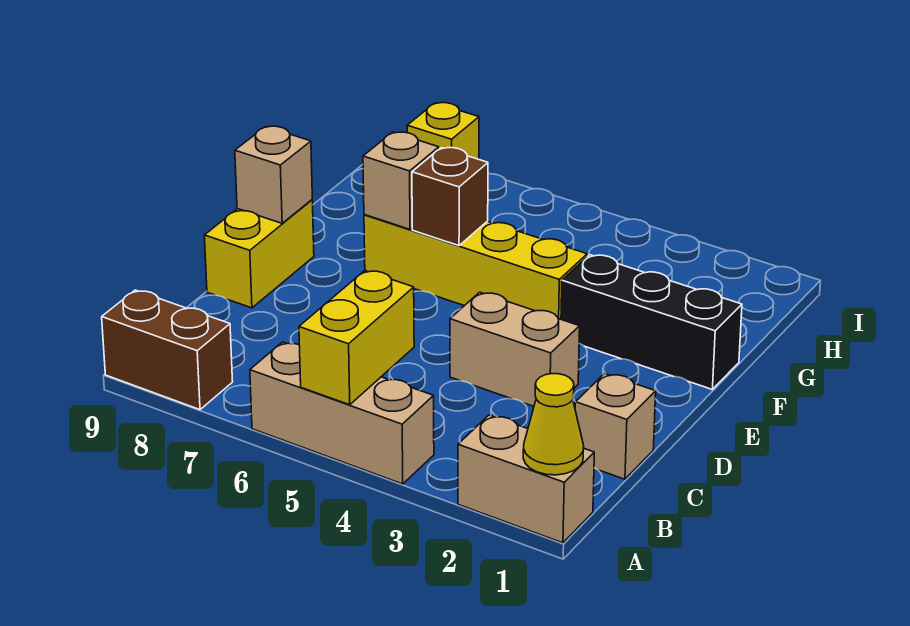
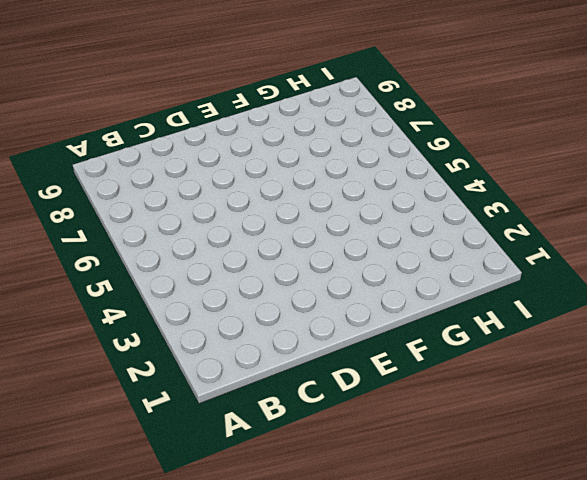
none -> tan 1x2 brick [458,415,594,543]
none -> tan 1x3 brick [250,342,434,484]
none -> brown 1x2 brick [102,290,233,410]

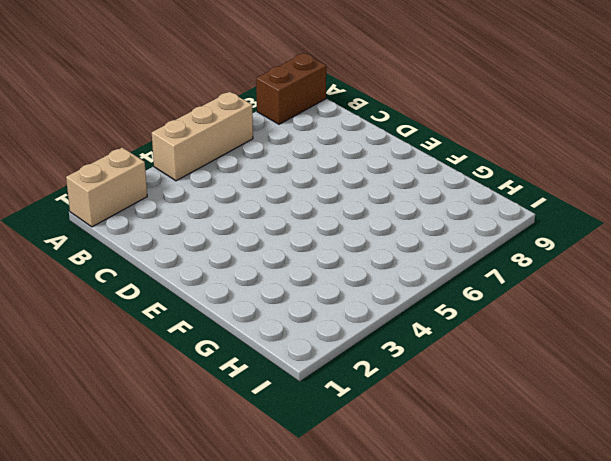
none -> tan 1x1 brick [575,373,656,479]
none -> tan 1x2 brick [450,292,580,406]
none -> yellow 1x2 brick [204,200,314,308]

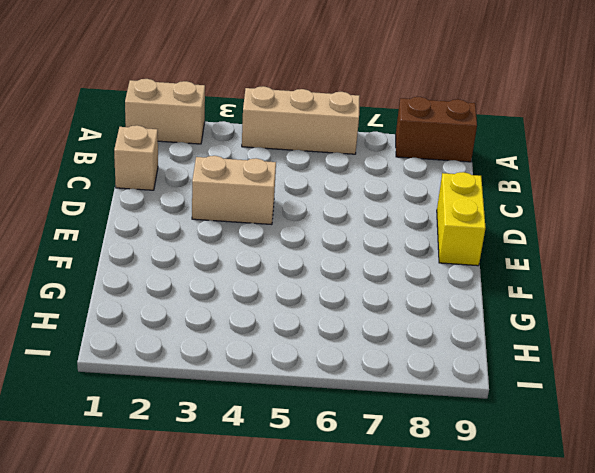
none -> black 1x3 brick [561,255,742,389]
none -> yellow 1x4 brick [364,215,587,319]
none -> yellow 1x1 brick [407,103,479,159]

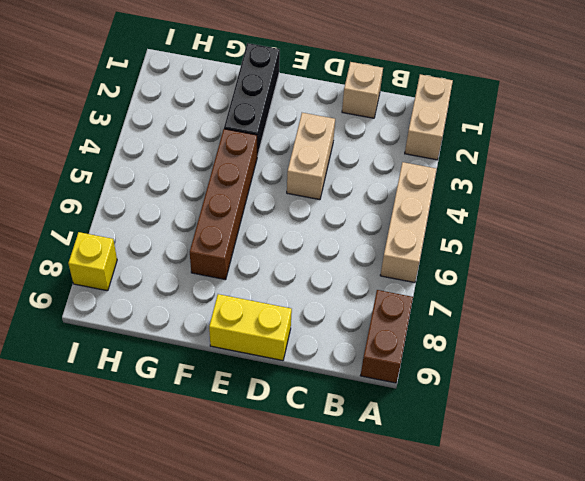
brown 1x4 brick [190,129,257,280] -> yellow 1x4 brick [364,215,587,319]
none -> yellow 1x1 cone [523,374,584,475]
none -> yellow 1x2 brick [299,271,414,405]
none -> tan 1x1 brick [235,126,312,223]

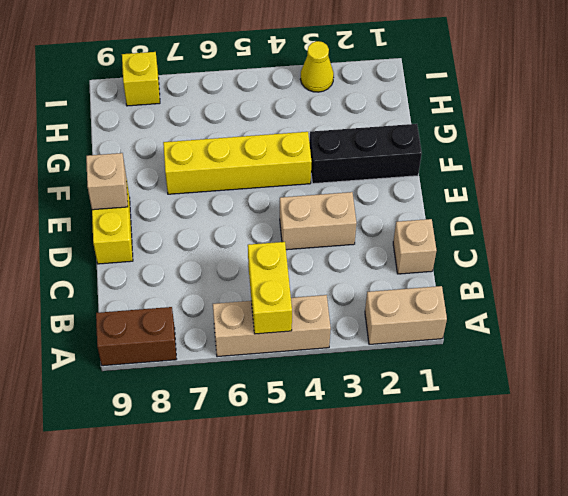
yellow 1x1 cone [300,41,334,92] -> yellow 1x1 cone moved to [523,374,584,475]
none -> brown 1x1 brick [412,148,488,246]
none -> tan 1x1 brick [363,132,439,229]

